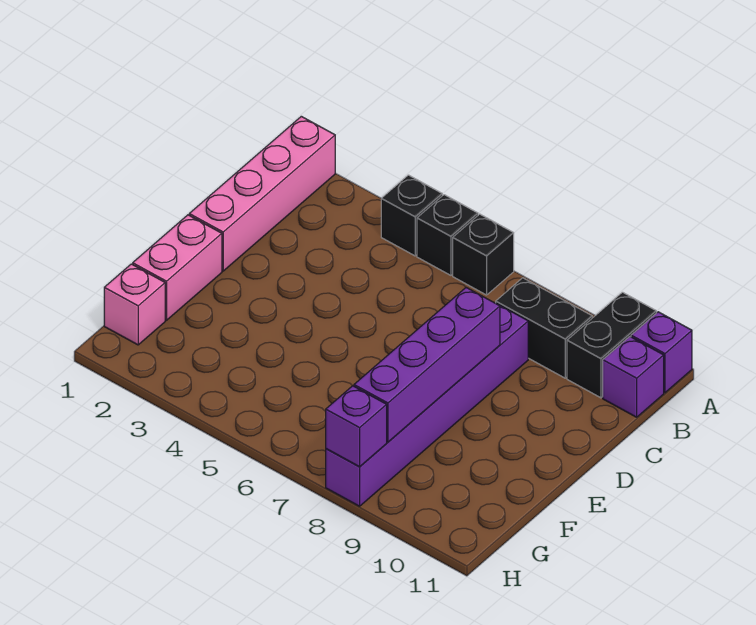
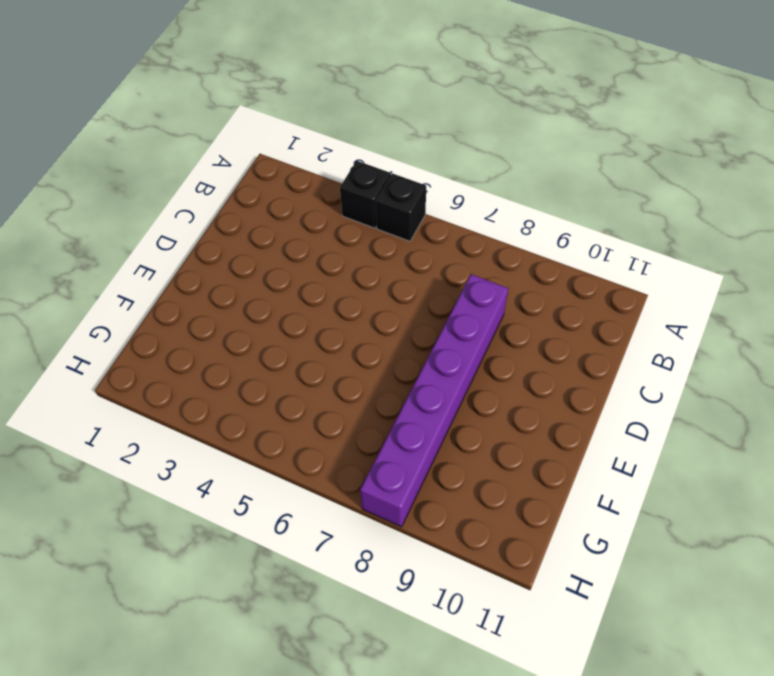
none -> pink 1x4 brick [189,116,335,271]
none -> black 1x1 brick [453,214,514,295]
none -> black 1x2 brick [567,292,656,398]

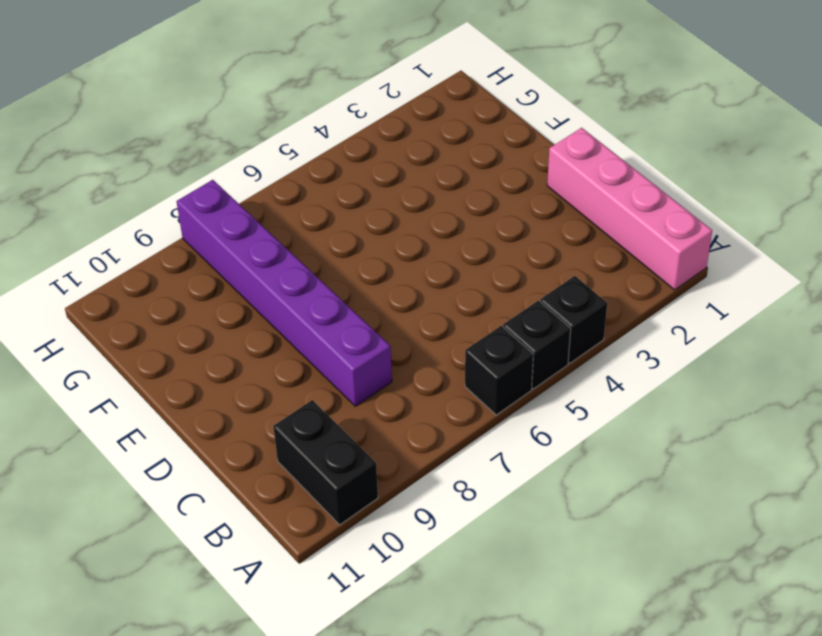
none -> purple 1x1 brick [631,312,692,393]
none -> black 1x2 brick [496,278,592,378]
none -> purple 1x1 brick [603,337,664,417]

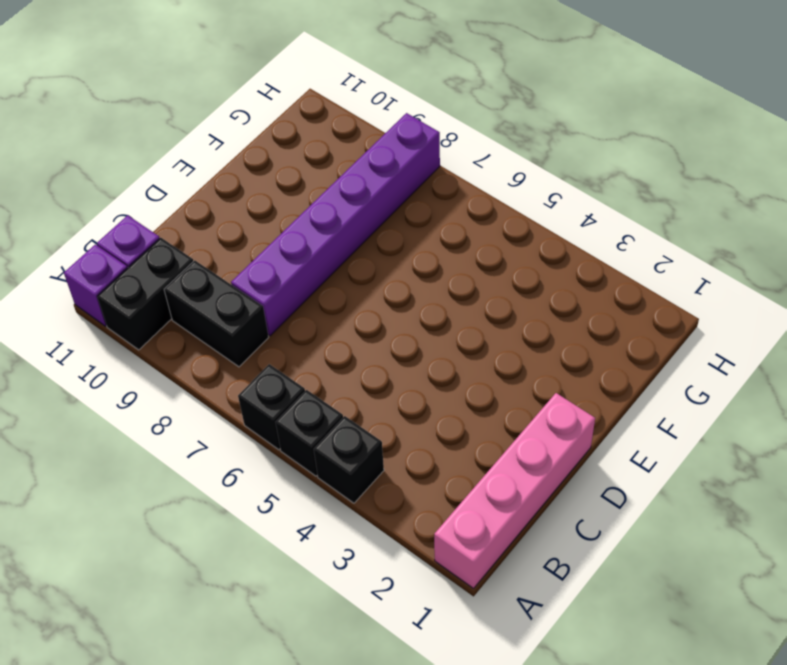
none -> pink 1x2 brick [133,215,222,320]
none -> pink 1x1 brick [104,264,165,345]
none -> purple 1x4 brick [354,288,500,442]

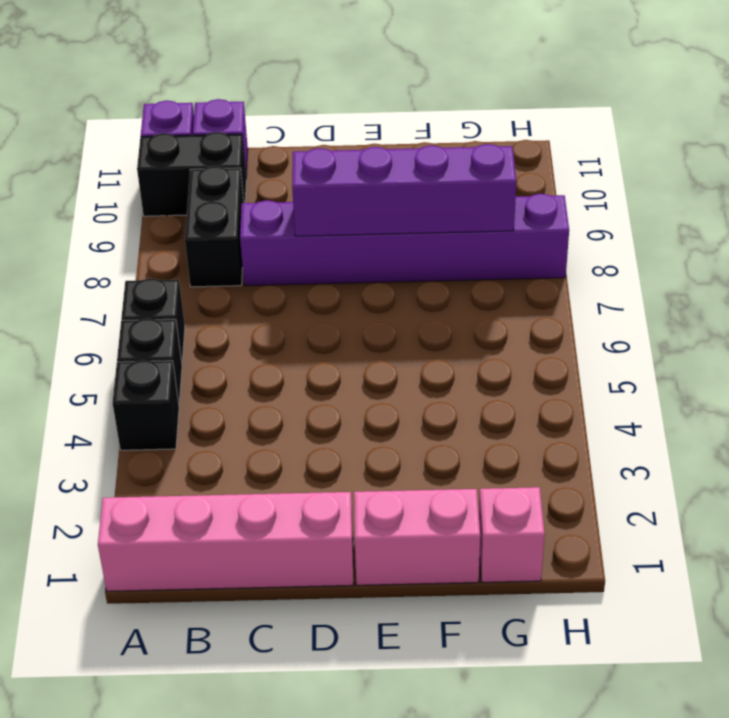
none -> purple 1x1 brick [326,386,387,467]

